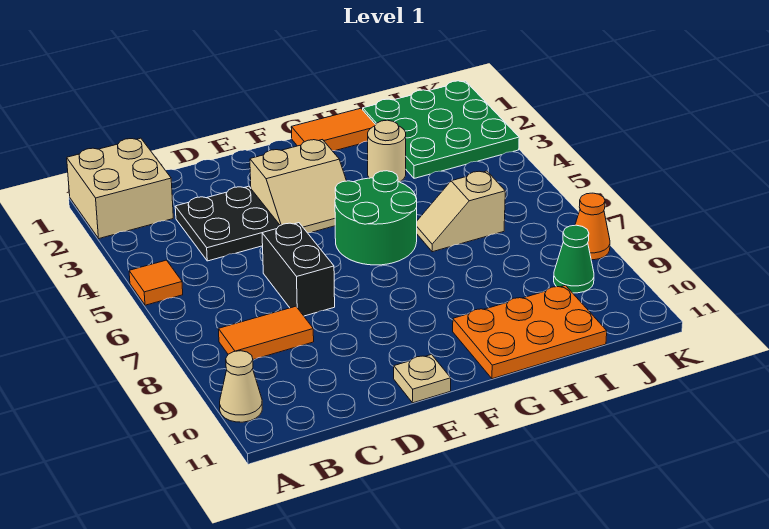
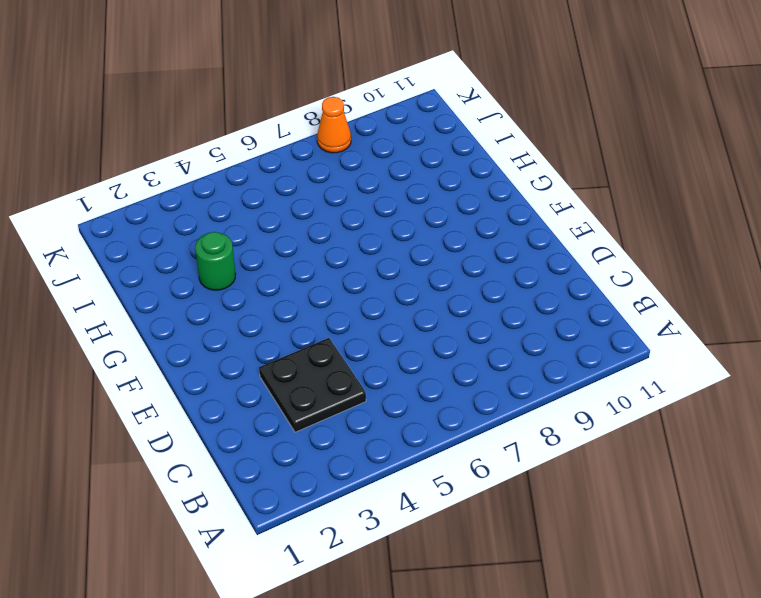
green 1x1 round brick [195,232,235,290] -> tan 1x1 round brick [368,120,406,182]
none -> tan 2x2 brick [67,138,173,238]
none -> orange 1x1 tile [129,260,183,305]
none -> tan 1x1 cone [220,351,262,422]

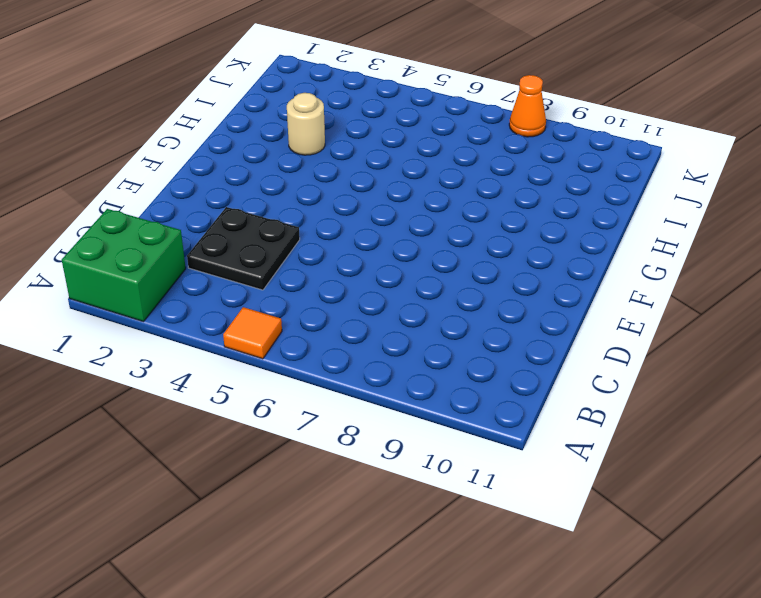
green 2x2 brick [62,209,186,322] -> tan 2x2 brick [67,138,173,238]
none -> tan 1x1 cone [220,351,262,422]
none -> orange 1x2 tile [218,306,314,360]
none -> black 1x2 brick [262,223,335,316]

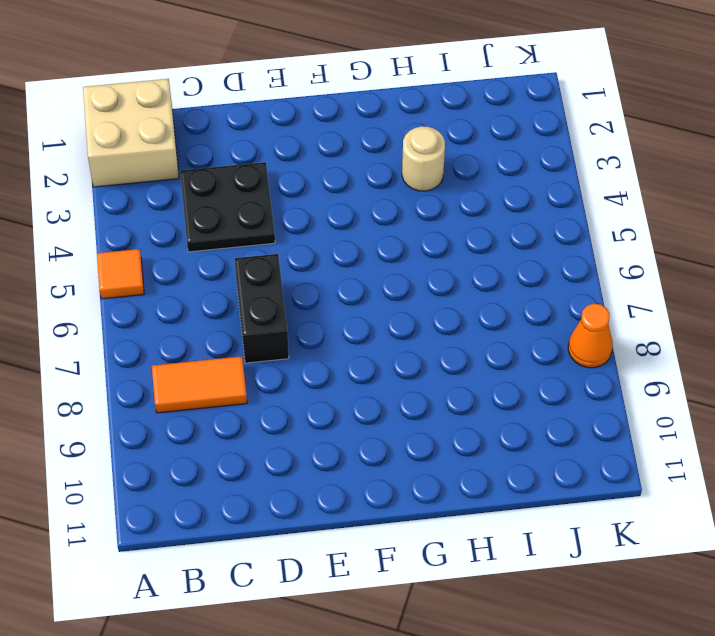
none -> tan 1x1 cone [220,351,262,422]
none -> tan 2x2 slope [250,140,346,233]
none -> tan 1x1 plate [394,355,451,403]

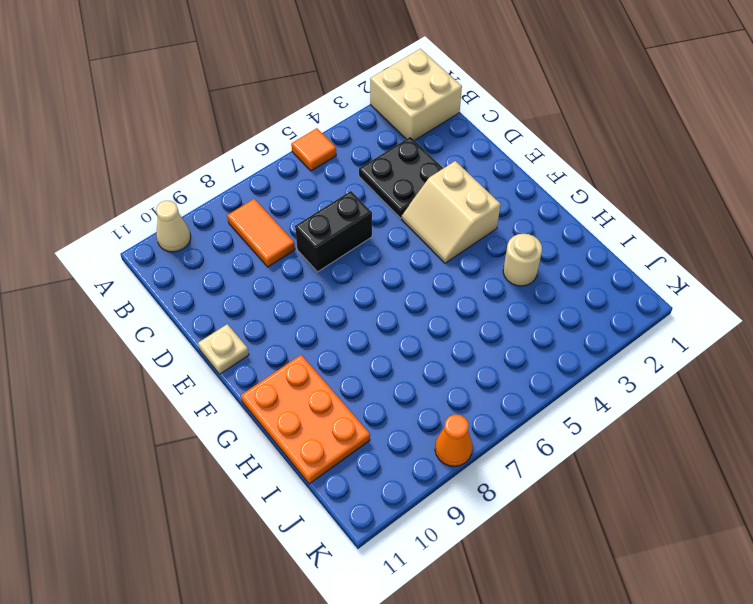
none -> green 2x2 round brick [335,171,417,265]
none -> orange 1x2 tile [291,108,375,151]
none -> tan 1x2 slope [417,171,505,252]

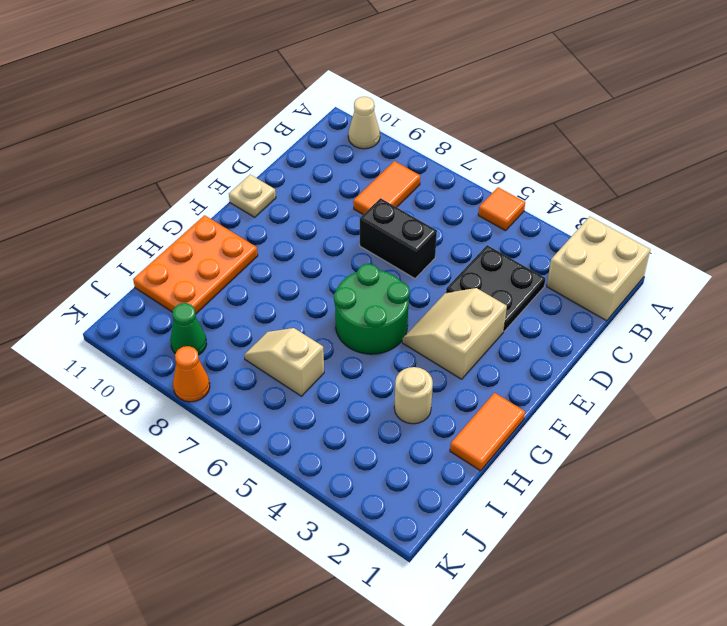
tan 1x2 slope [244,328,324,396] -> tan 1x2 slope turned to [417,171,505,252]
none -> green 3x3 plate [363,81,519,178]

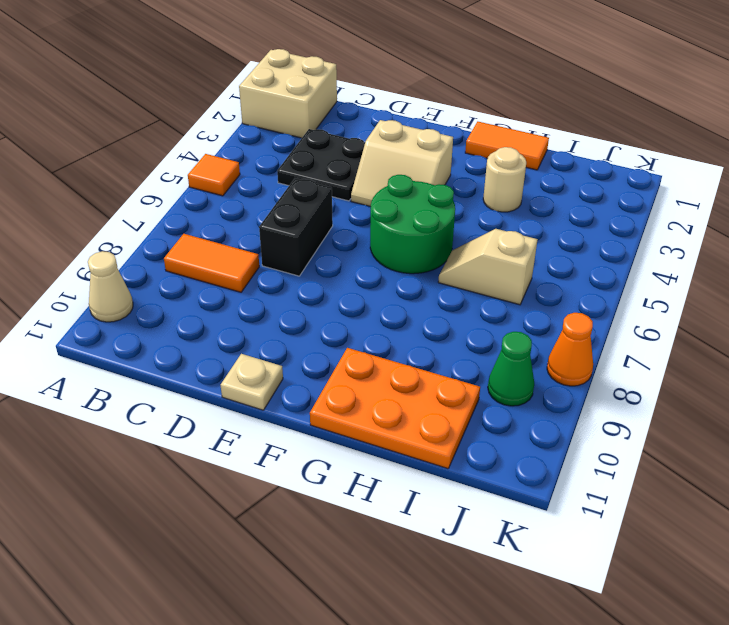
none -> green 3x3 plate [363,81,519,178]

